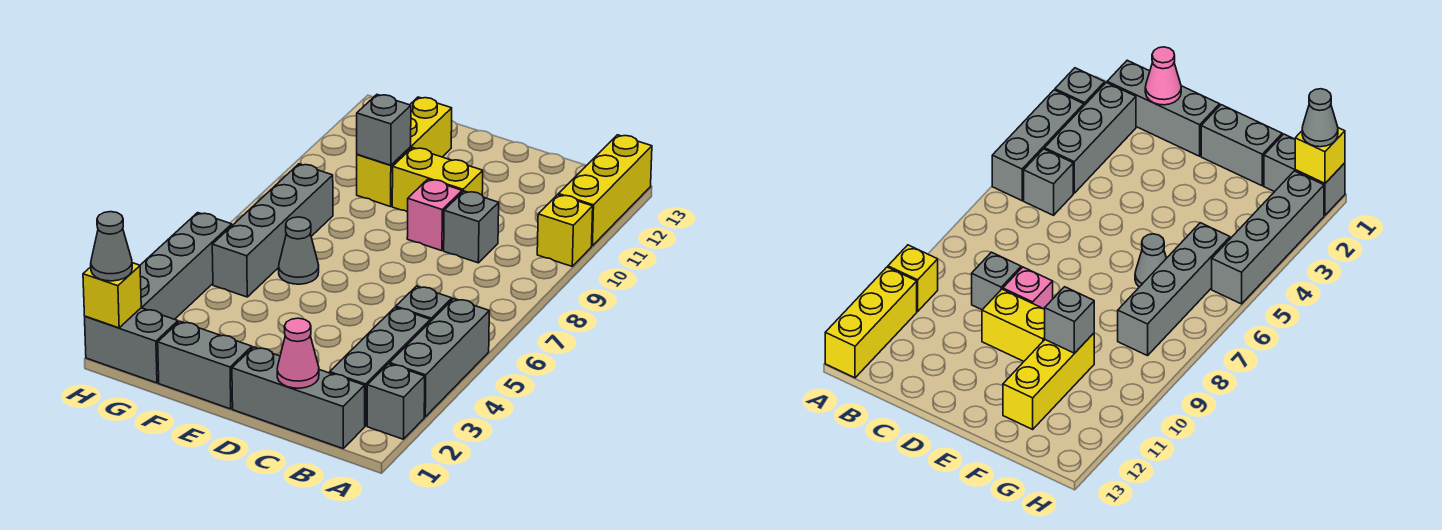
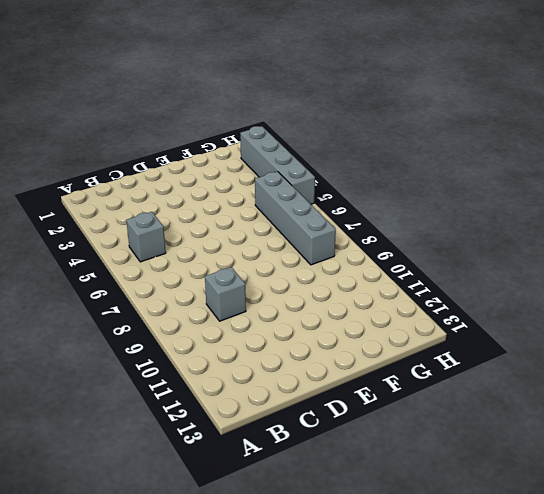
none -> grey 1x1 brick [367,364,425,439]
none -> grey 1x3 brick [390,299,489,417]
none -> yellow 1x1 brick [537,195,593,266]

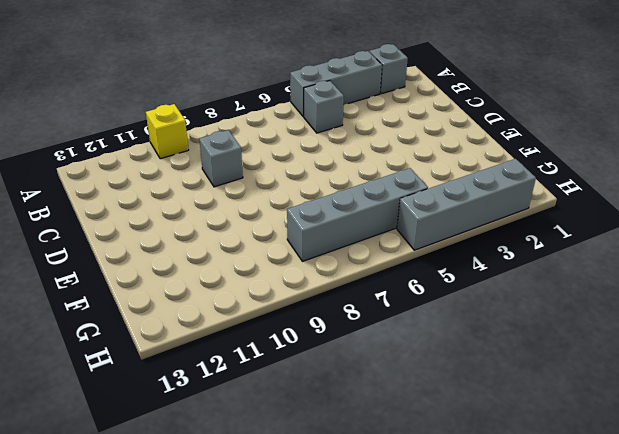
none -> yellow 1x3 brick [559,135,652,246]
none -> grey 1x3 brick [232,347,365,448]
none -> grey 1x3 brick [330,308,430,426]

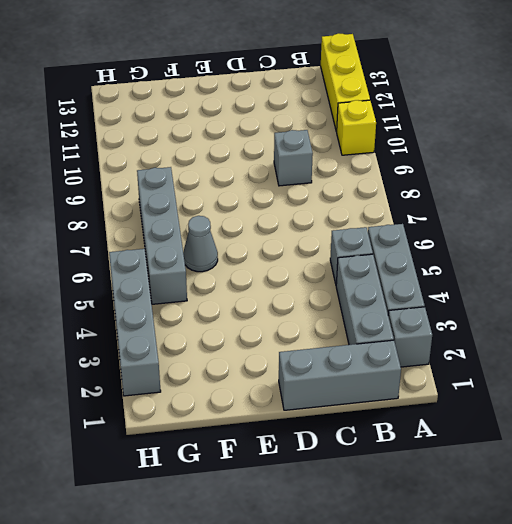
none -> pink 1x1 brick [407,179,462,251]
none -> yellow 1x2 brick [392,148,483,212]
none -> grey 1x2 brick [158,321,252,409]

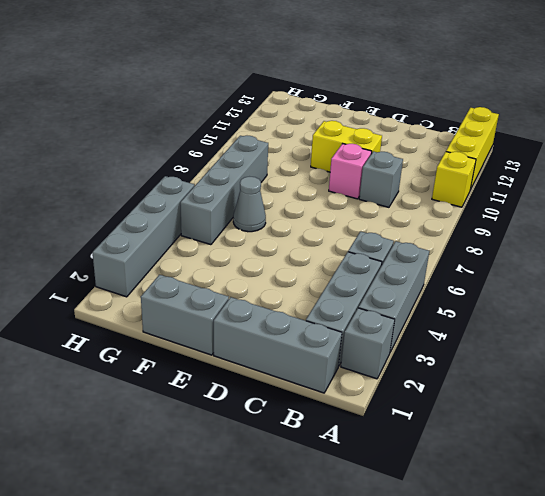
none -> yellow 1x3 brick [357,97,452,207]
none -> grey 1x2 brick [85,308,178,383]
none -> pink 1x1 cone [277,318,319,388]

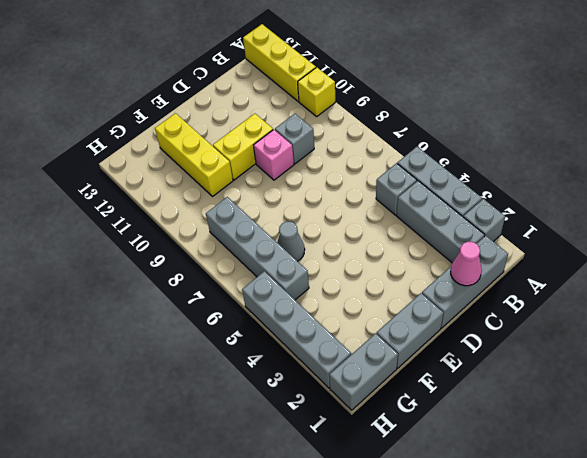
none -> grey 1x1 brick [357,95,411,165]
none -> yellow 1x1 brick [83,263,141,328]
none -> grey 1x1 cone [91,212,132,281]

